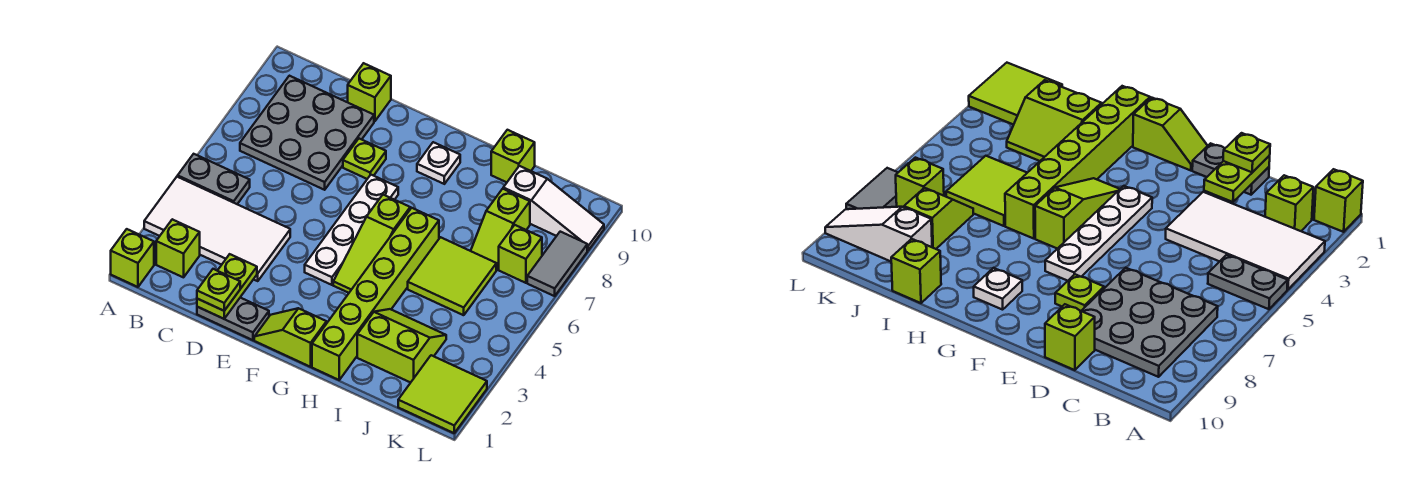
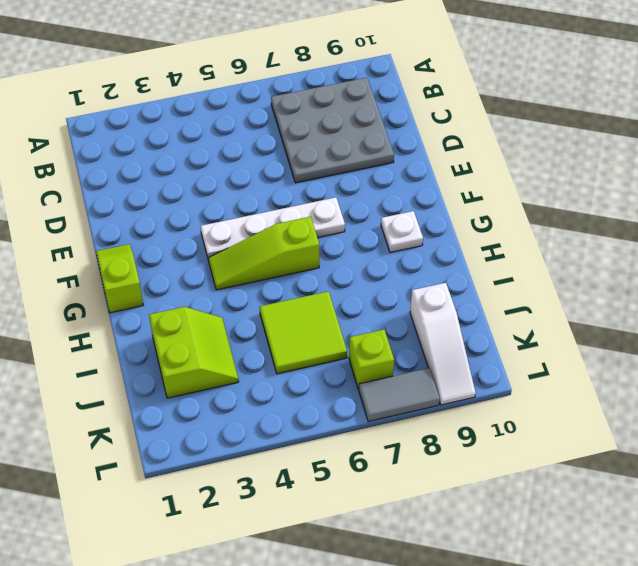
none -> lime 1x1 brick [111,229,154,287]
none -> white 2x4 tile [144,177,290,281]
none -> grey 1x2 plate [178,154,250,204]

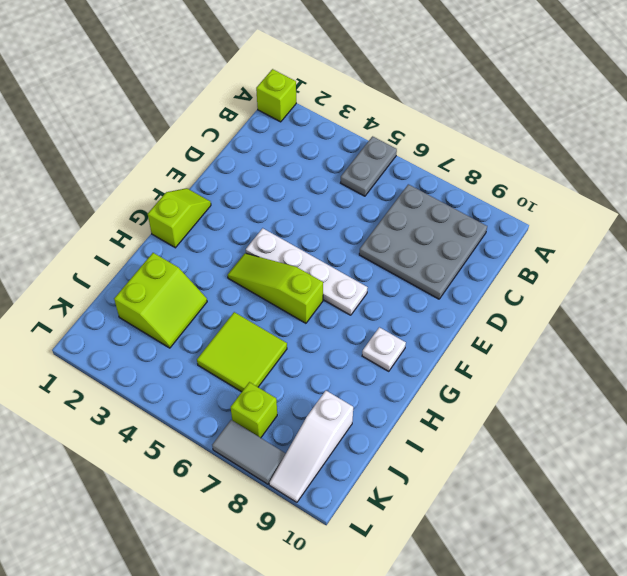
none -> white 2x4 tile [144,177,290,281]
none -> lime 1x1 brick [156,219,200,277]
none -> grey 1x2 plate [197,298,269,340]

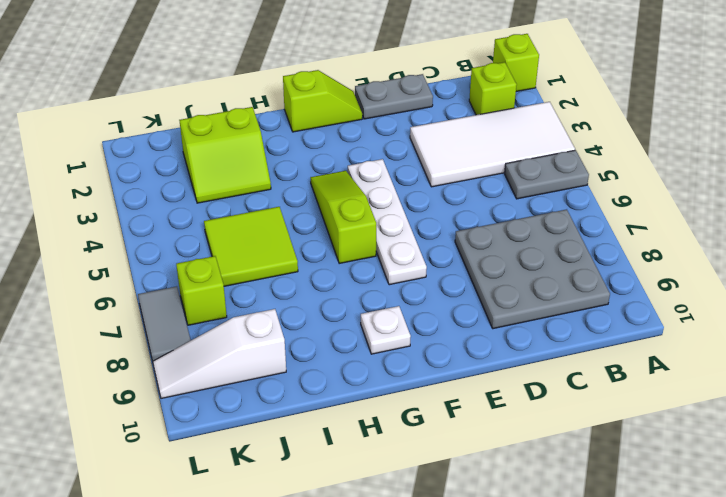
none -> lime 1x1 brick [348,63,391,121]
none -> lime 1x1 plate [343,139,386,179]
none -> lime 1x6 brick [312,208,439,380]

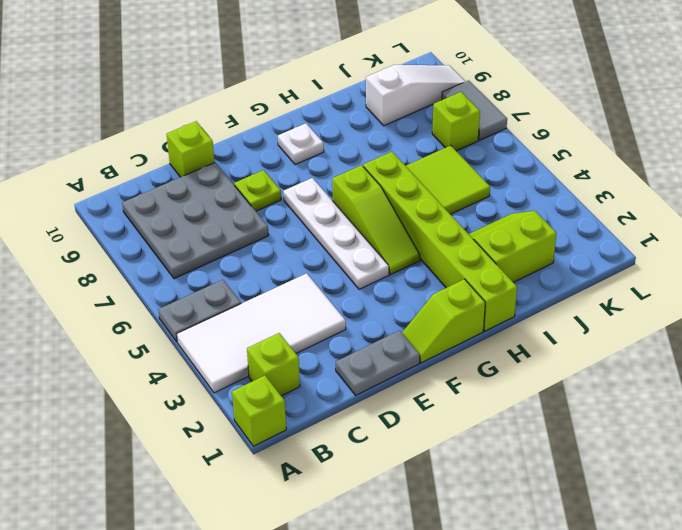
none -> lime 1x1 brick [491,130,535,182]
none -> lime 1x2 slope [471,189,530,269]
none -> lime 2x2 tile [398,355,487,433]

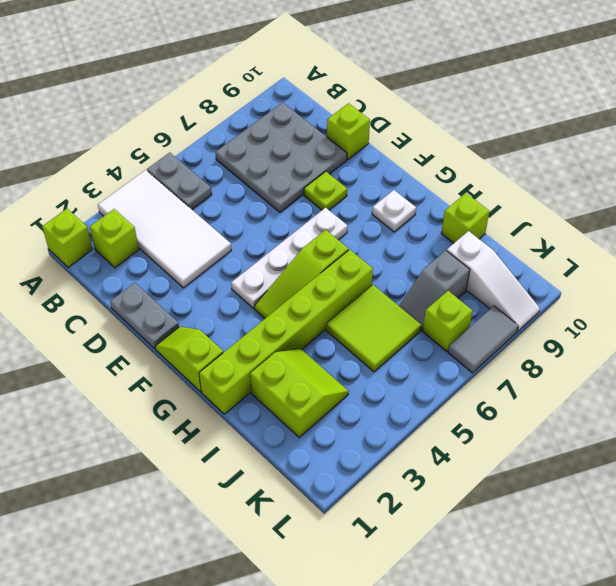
grey 1x2 slope [399,250,470,330] -> lime 1x2 slope [471,189,530,269]
none -> lime 2x2 tile [398,355,487,433]
none -> lime 1x2 plate [197,254,257,319]
none -> lime 1x1 plate [197,269,240,311]

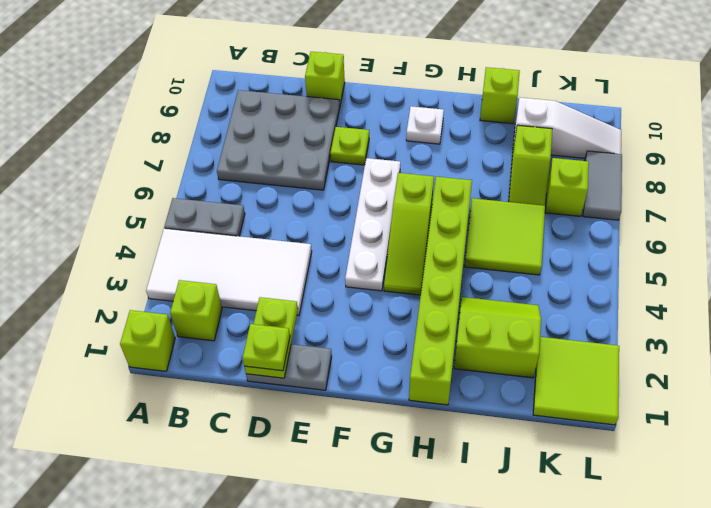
none -> lime 1x2 slope [254,308,327,367]

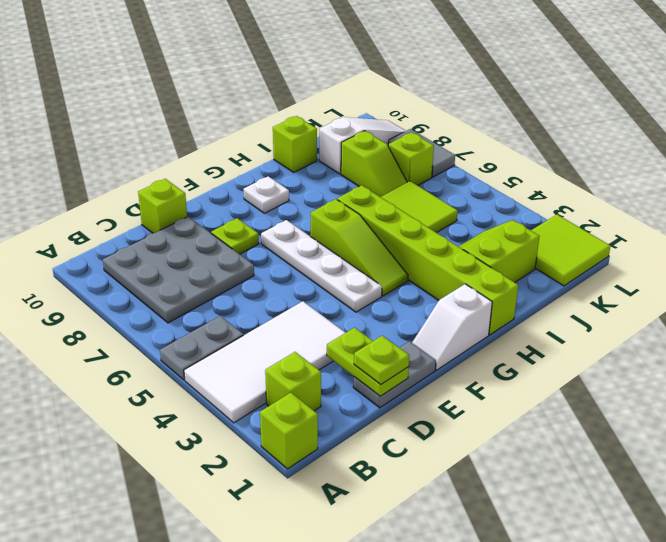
white 1x2 slope [412,284,492,370] -> lime 1x2 slope [254,308,327,367]

